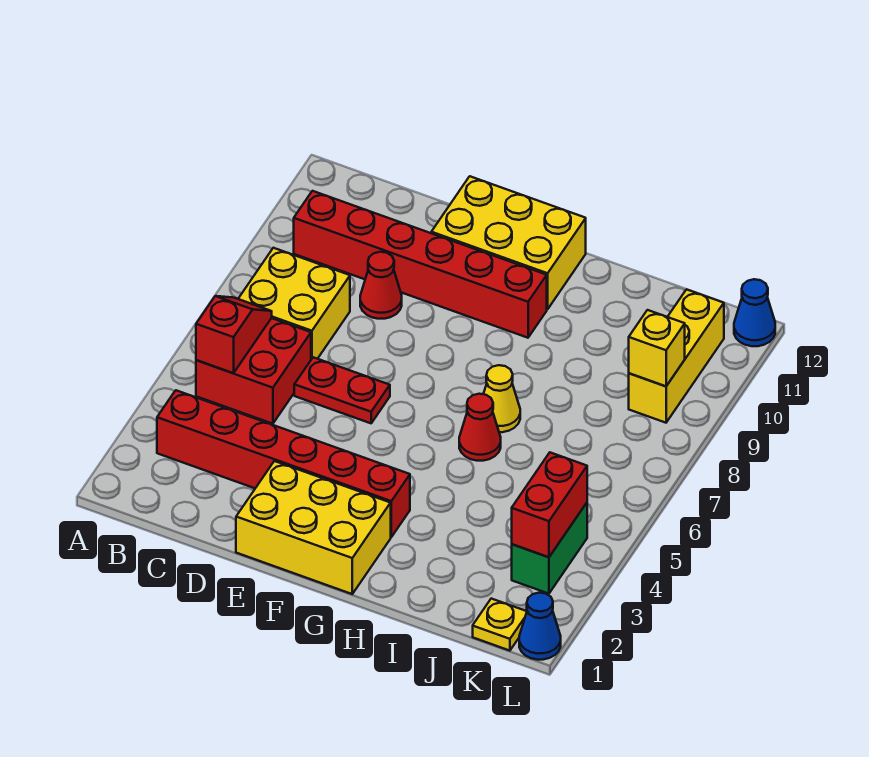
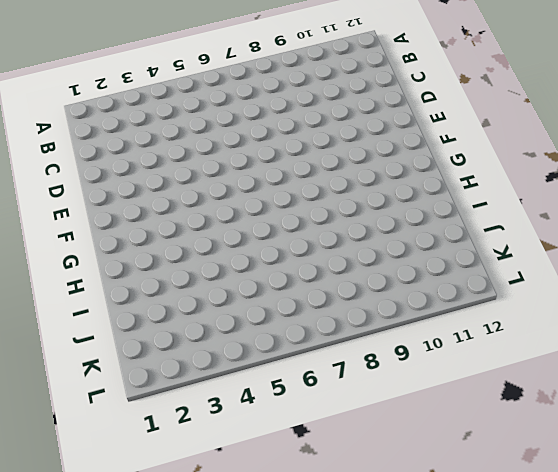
none -> red 1x6 brick [157,390,410,537]
none -> red 2x2 brick [196,318,311,424]
none -> yellow 2x2 brick [238,248,350,359]

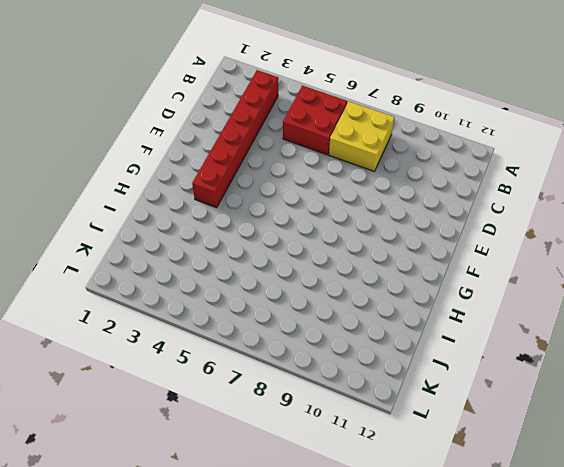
none -> red 1x6 brick [294,191,547,338]
none -> red 1x2 plate [294,357,390,423]
none -> red 1x1 cone [360,252,402,319]

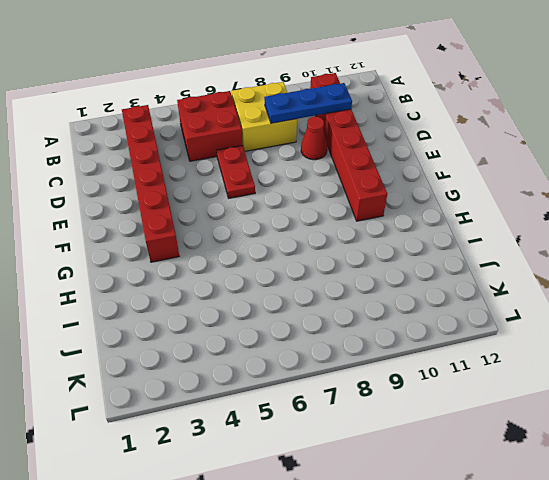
blue 1x3 plate [264,83,352,123] -> none
none -> yellow 2x3 brick [236,461,391,594]
none -> yellow 2x3 brick [431,176,586,309]
none -> red 1x1 cone [459,394,501,461]

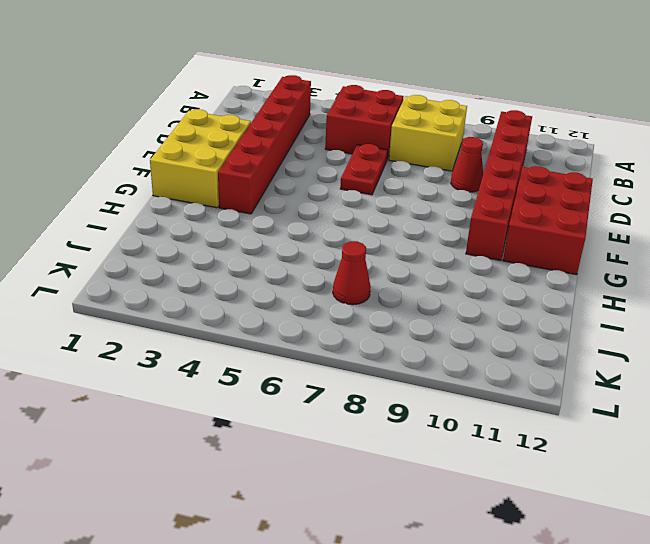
red 2x3 brick [503,166,593,275] -> yellow 2x3 brick [431,176,586,309]
red 1x1 cone [333,241,371,305] -> red 1x1 cone moved to [459,394,501,461]
none -> yellow 1x1 cone [484,365,520,432]
none -> yellow 1x1 plate [473,599,527,651]
none -> green 1x2 brick [512,503,587,594]

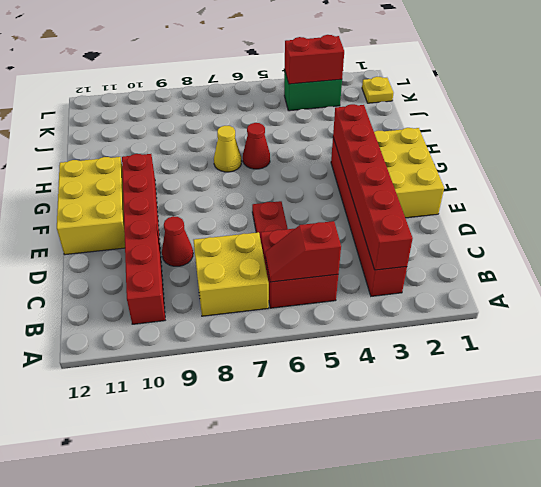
red 1x6 brick [333,104,413,270] -> none
none -> yellow 1x3 brick [629,289,724,423]
none -> blue 1x1 cone [519,593,561,660]
none -> blue 1x1 cone [734,279,775,346]

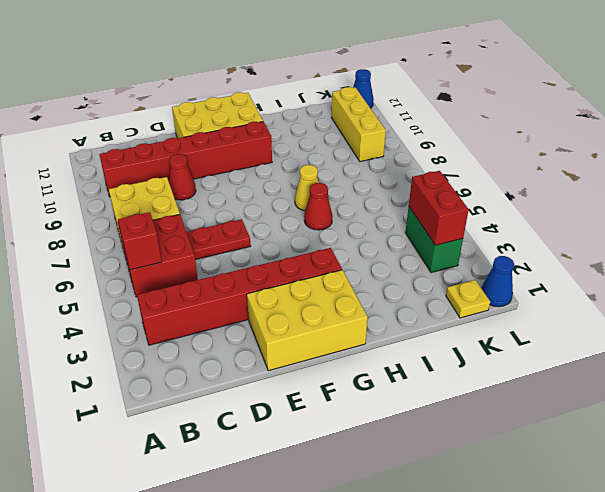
none -> yellow 1x1 brick [629,310,685,386]

